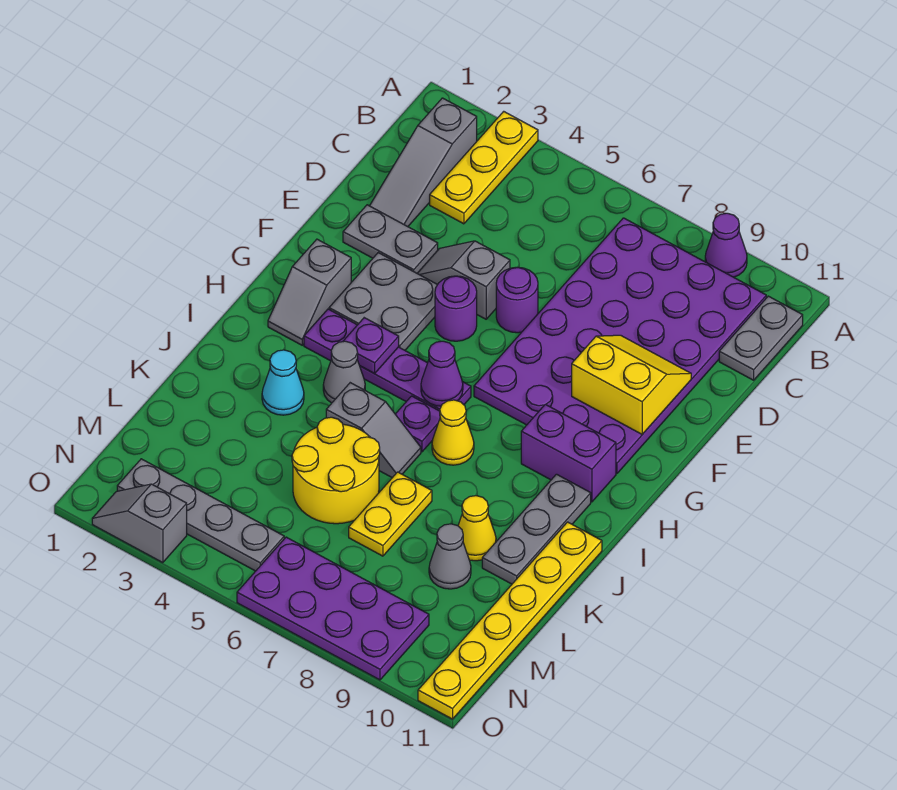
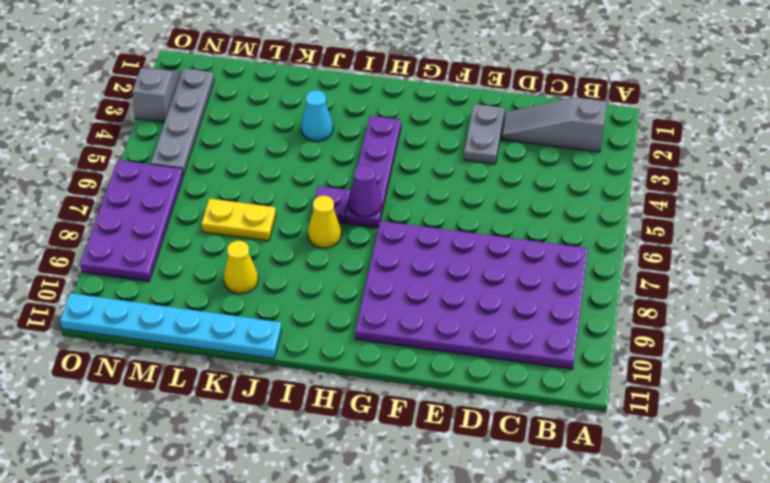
cyan 1x6 plate [60,293,282,358] -> yellow 1x6 plate [418,522,602,719]
none -> yellow 1x3 plate [430,111,538,224]
none -> purple 1x1 cone [705,213,747,277]
none -> grey 1x2 plate [719,296,803,380]
none -> grey 1x2 slope [417,241,510,319]

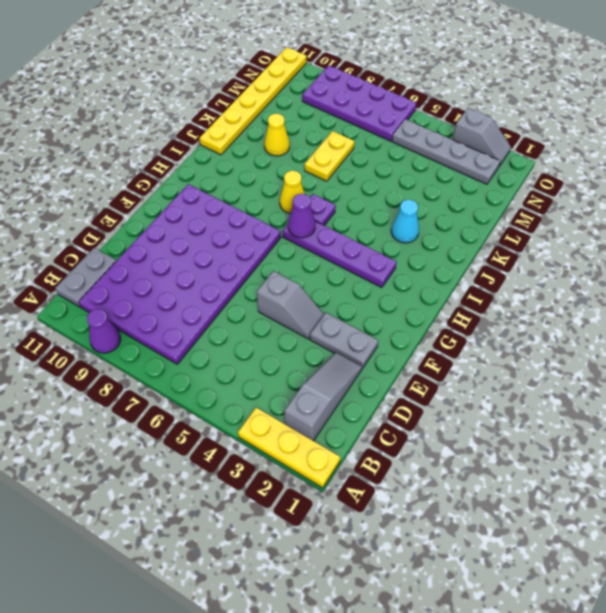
yellow 1x3 plate [238,408,340,488] -> yellow 1x3 plate turned to [430,111,538,224]
none -> purple 1x1 round brick [496,267,538,333]
none -> grey 2x2 plate [329,253,437,350]
none -> purple 1x1 round brick [435,276,477,341]
none -> grey 1x2 slope [268,239,351,345]

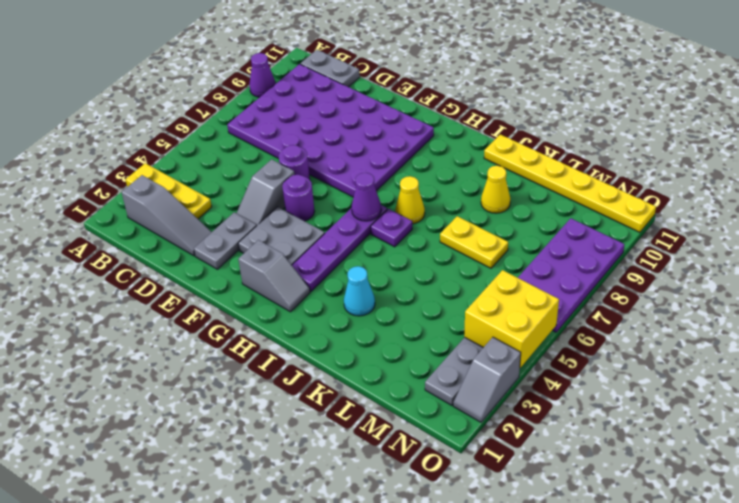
yellow 2x2 brick [464,270,559,368] -> none
none -> purple 1x2 brick [521,404,616,502]
none -> grey 1x1 cone [323,341,365,403]
none -> grey 1x3 plate [482,474,591,584]
none -> grey 1x2 slope [326,383,421,478]

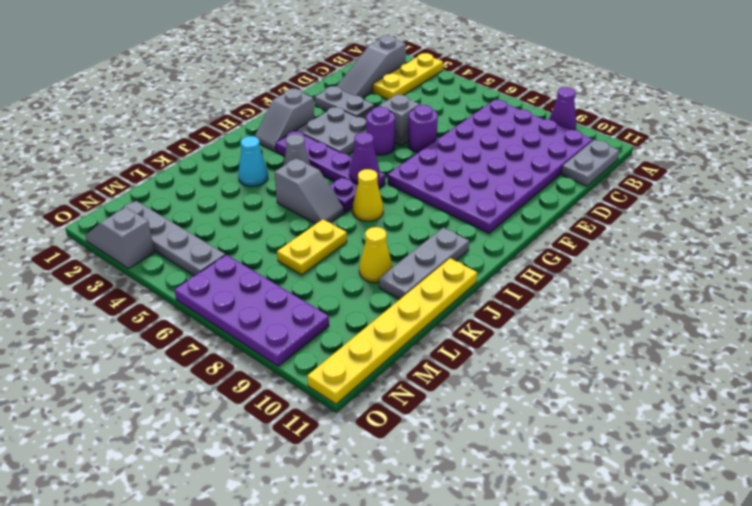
none -> purple 1x2 brick [521,404,616,502]
none -> yellow 2x2 round brick [292,417,380,524]
none -> grey 1x1 cone [429,524,471,589]
none -> yellow 2x2 slope [572,335,691,434]

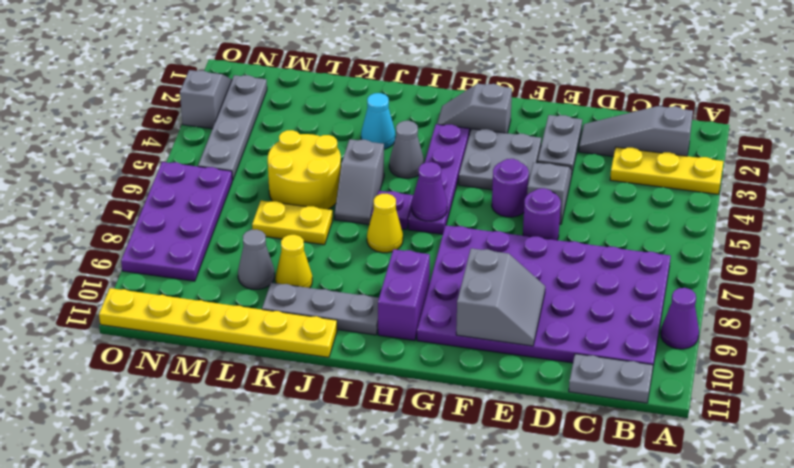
grey 2x2 slope [456,248,545,346] -> yellow 2x2 slope [572,335,691,434]
none -> purple 1x1 plate [343,318,399,374]

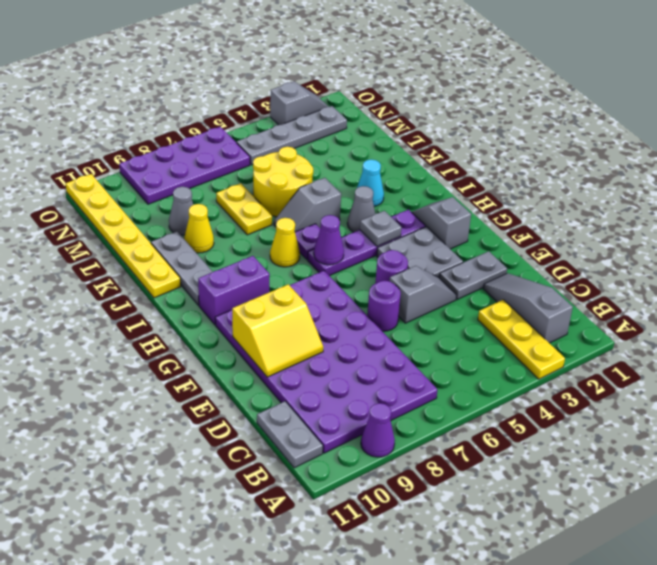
grey 1x1 plate [360,211,402,246] -> purple 1x1 plate [343,318,399,374]

